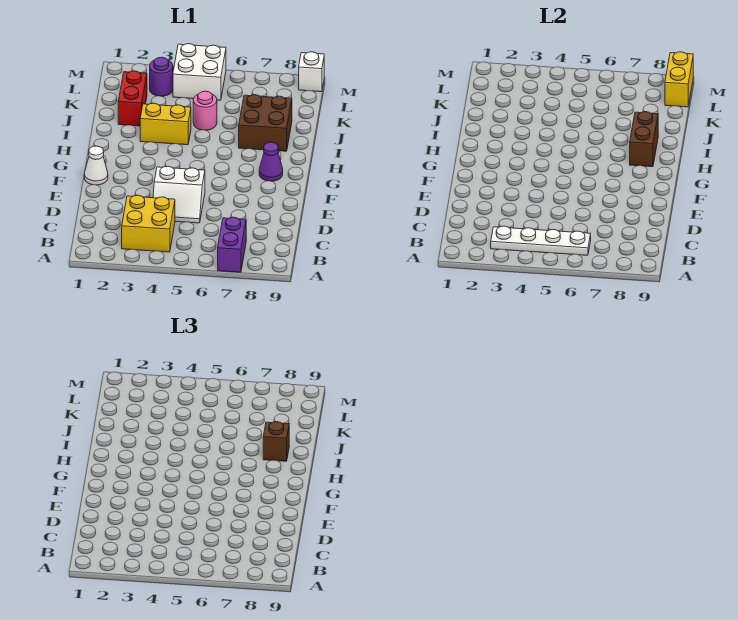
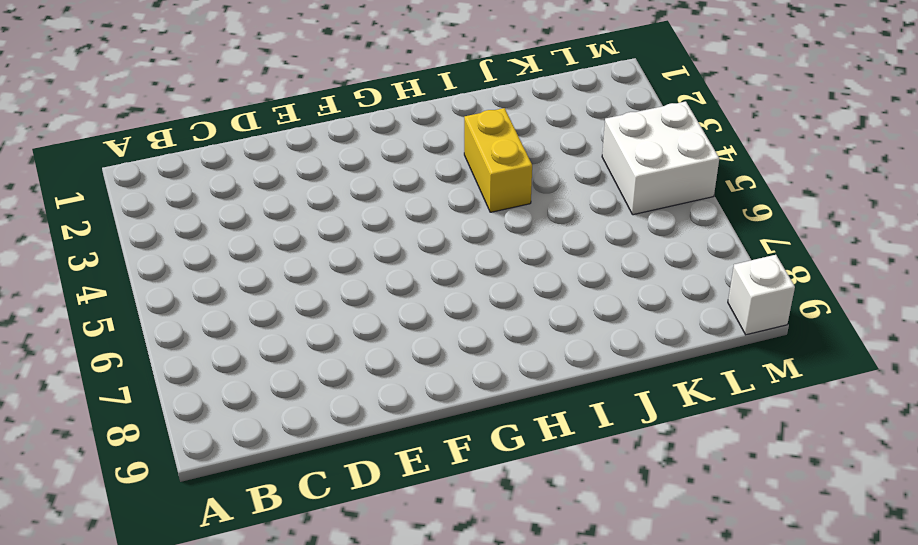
none -> purple 1x2 brick [218,217,246,272]
none -> yellow 2x2 brick [122,195,175,252]
none -> white 2x2 slope [153,166,205,223]

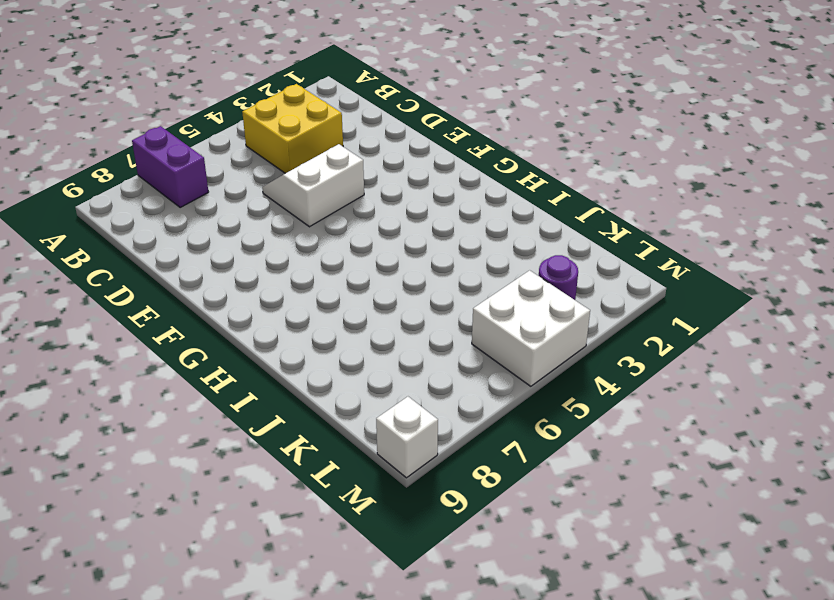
none -> white 1x1 cone [84,146,108,185]
none -> purple 1x1 cone [259,142,283,181]
none -> yellow 1x2 brick [140,103,191,145]

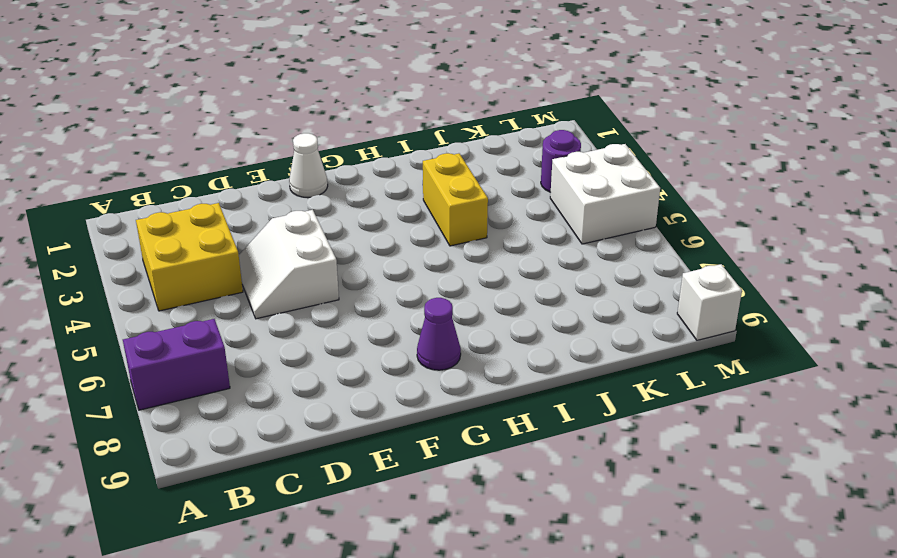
none -> brown 2x2 brick [239,95,292,151]
none -> red 1x2 brick [118,71,147,126]
none -> pink 1x1 round brick [193,91,217,130]

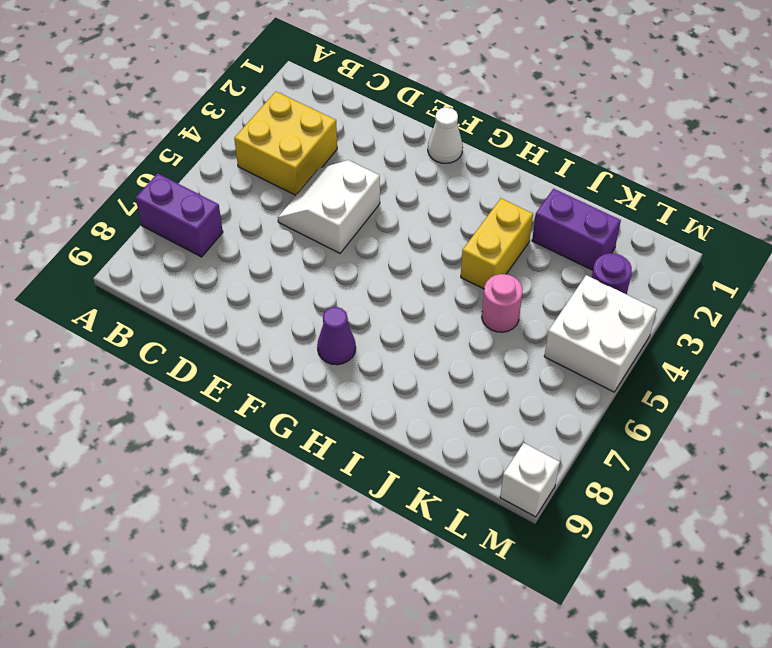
purple 1x2 brick [532,189,621,270] -> red 1x2 brick [118,71,147,126]
none -> brown 2x2 brick [239,95,292,151]
none -> white 1x4 plate [491,226,591,255]
none -> brown 1x2 brick [630,112,658,167]

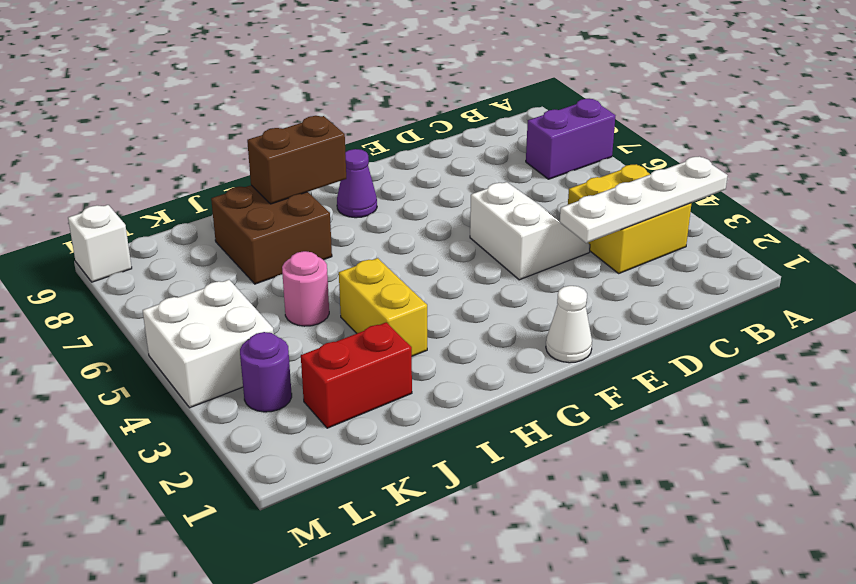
white 1x4 plate [560,156,728,243] -> white 1x4 plate turned to [491,226,591,255]
none -> yellow 1x2 brick [665,52,693,107]
none -> brown 1x1 brick [263,422,289,461]

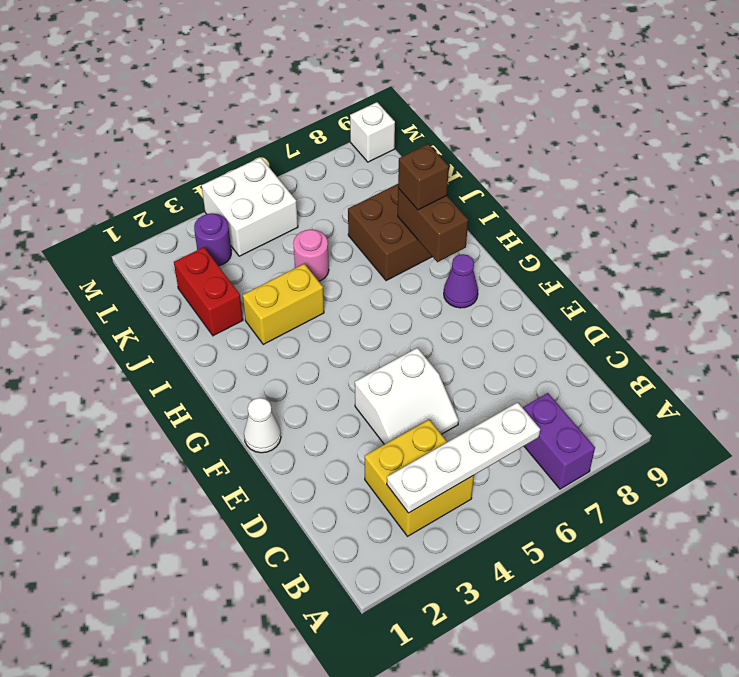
none -> yellow 1x2 brick [665,52,693,107]

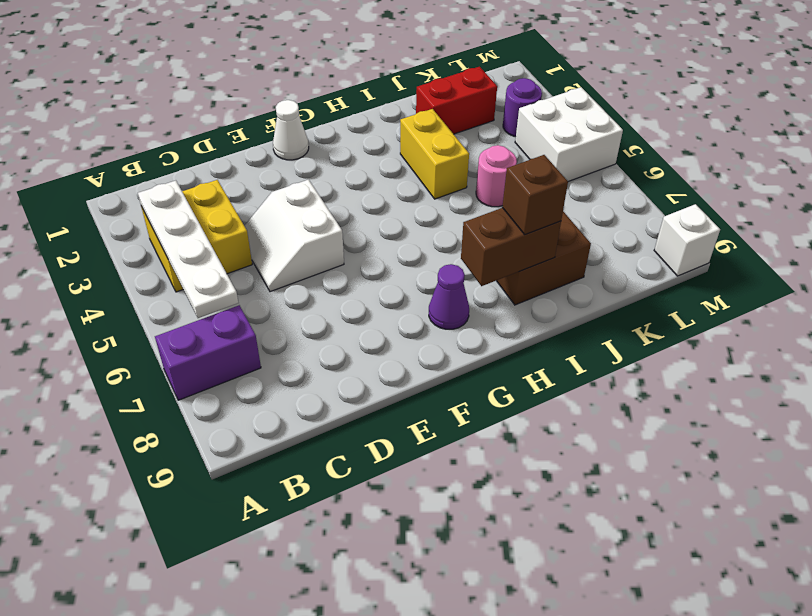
none -> yellow 1x2 brick [665,52,693,107]

